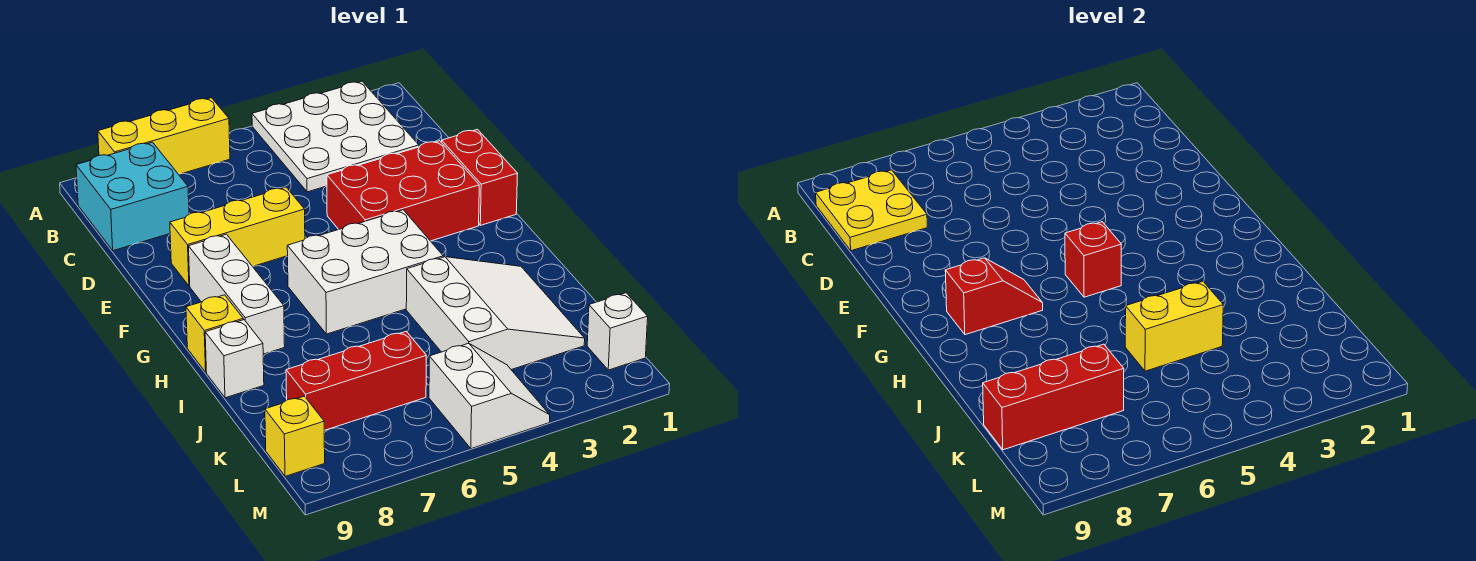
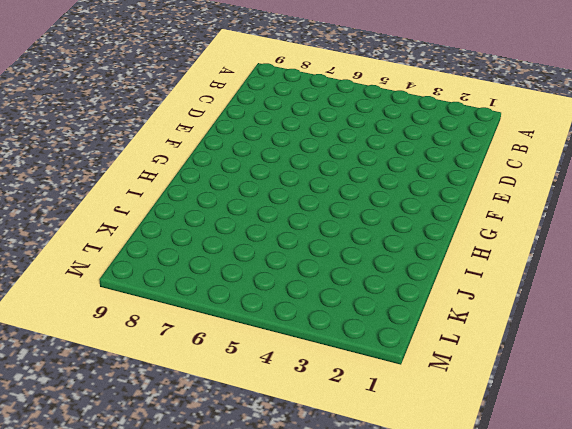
none -> white 3x3 plate [252,81,419,192]
none -> yellow 1x3 brick [98,98,230,174]
none -> cyan 2x2 brick [76,142,189,251]

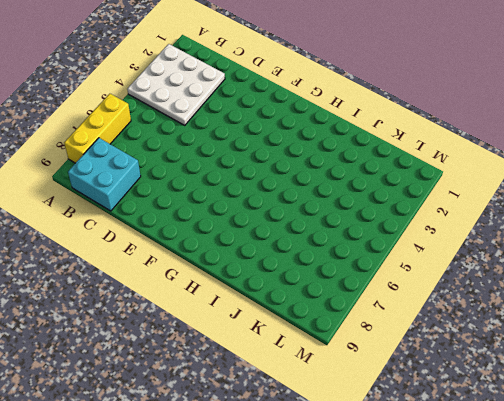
none -> red 1x2 brick [441,129,518,225]
none -> red 2x3 brick [327,141,479,241]
none -> yellow 1x3 brick [170,187,305,286]

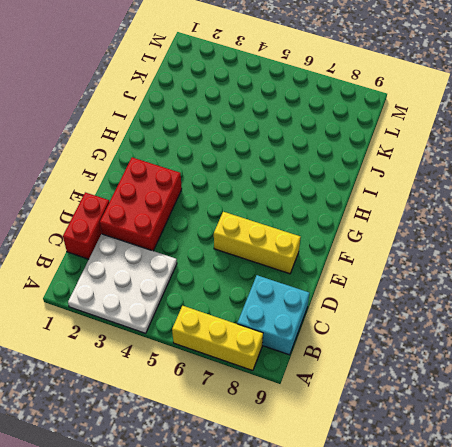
red 1x2 brick [63,192,109,259] -> red 1x2 brick moved to [441,129,518,225]
red 2x3 brick [100,158,182,251] -> red 2x3 brick turned to [327,141,479,241]
none -> white 1x3 brick [189,234,285,354]
none -> white 2x3 brick [287,210,443,334]
none -> yellow 1x1 brick [186,295,243,372]

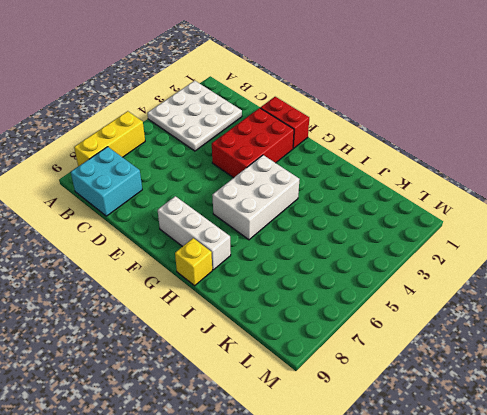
none -> yellow 1x3 brick [170,187,305,286]
none -> white 3x3 slope [406,257,585,370]
none -> white 1x1 brick [205,320,264,398]

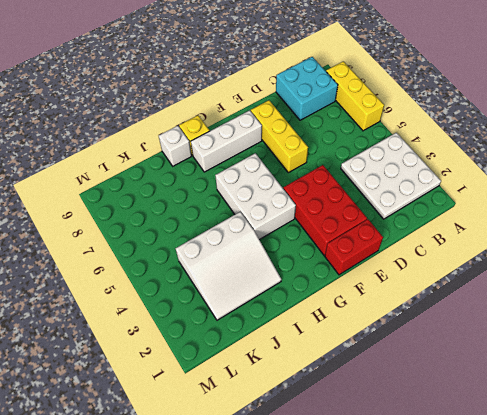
none -> red 1x3 brick [286,331,426,430]
none -> white 1x1 brick [587,293,648,370]
none -> white 2x2 slope [429,343,550,449]

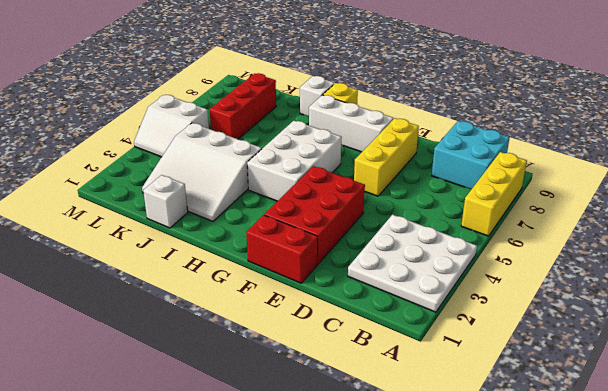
white 1x1 brick [143,175,188,228] -> white 1x1 brick moved to [587,293,648,370]
none -> yellow 1x1 brick [265,396,325,476]
none -> yellow 2x2 plate [816,170,927,251]
none -> red 1x1 brick [1065,222,1121,297]

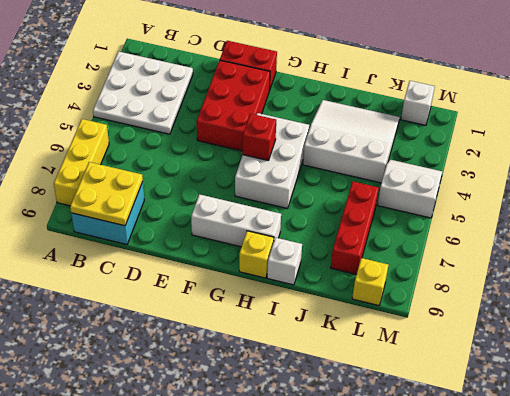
none -> yellow 1x3 brick [170,187,305,286]
none -> red 1x2 slope [945,258,1043,335]
none -> yellow 1x2 brick [1125,281,1223,371]

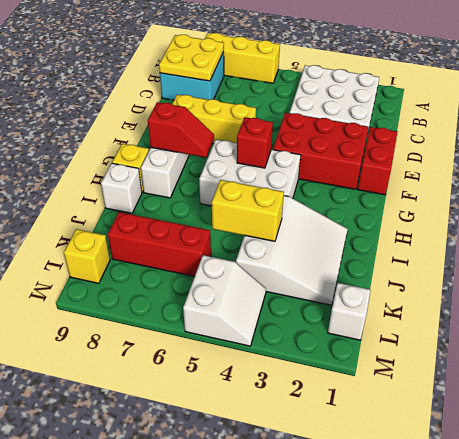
none -> red 1x3 brick [983,344,1124,450]

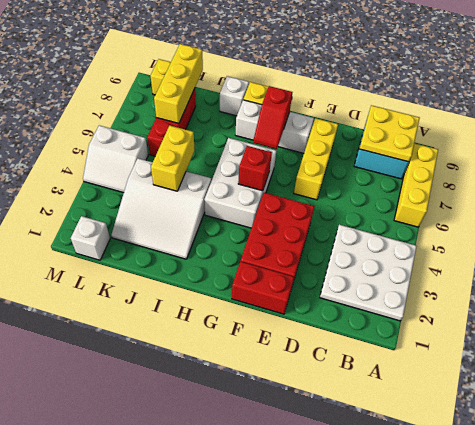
yellow 1x3 brick [154,44,203,123] -> red 1x3 brick [983,344,1124,450]

